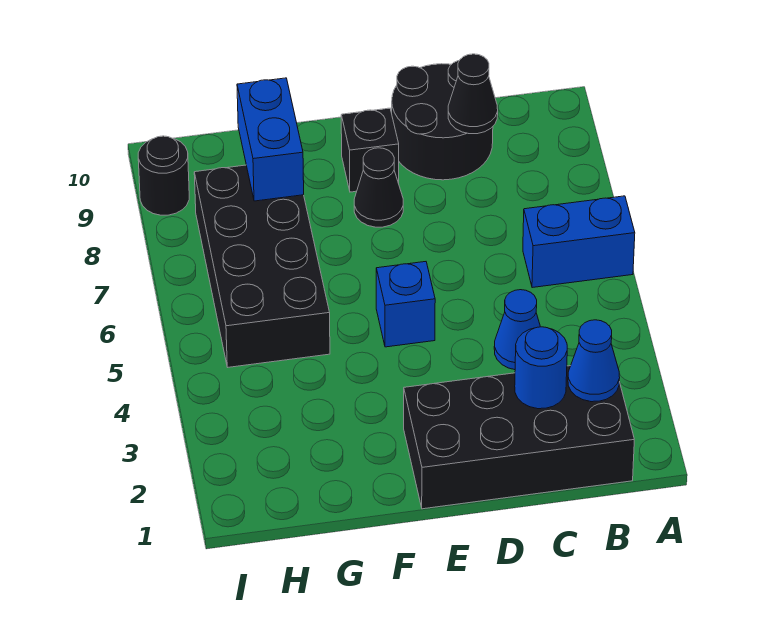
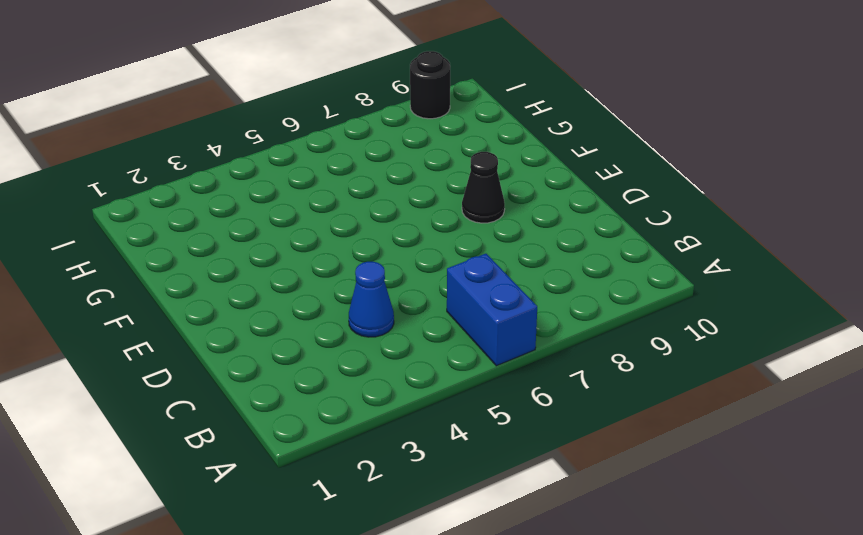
none -> black 2x4 brick [404,366,634,509]
none -> black 2x2 round brick [392,61,493,180]
none -> blue 1x1 brick [376,262,435,347]

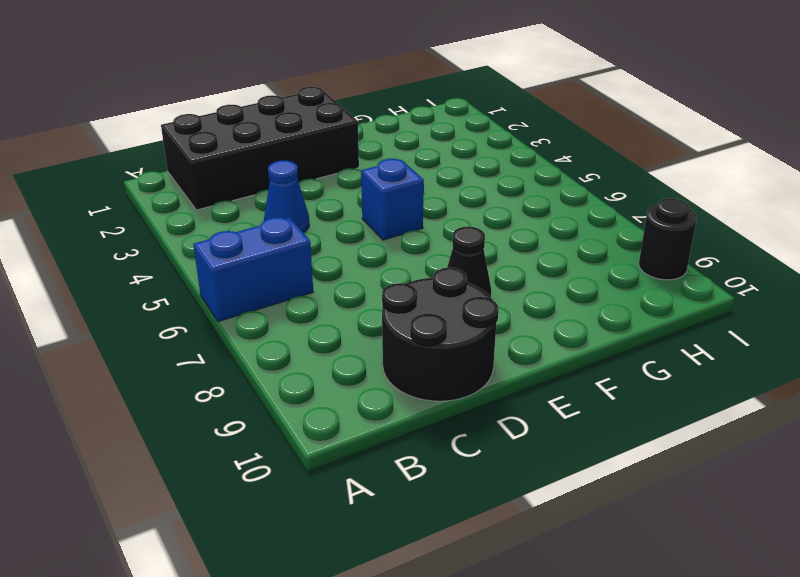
none -> black 1x1 brick [341,108,399,192]
none -> black 2x4 brick [194,165,330,367]
none -> blue 1x1 cone [568,320,620,402]

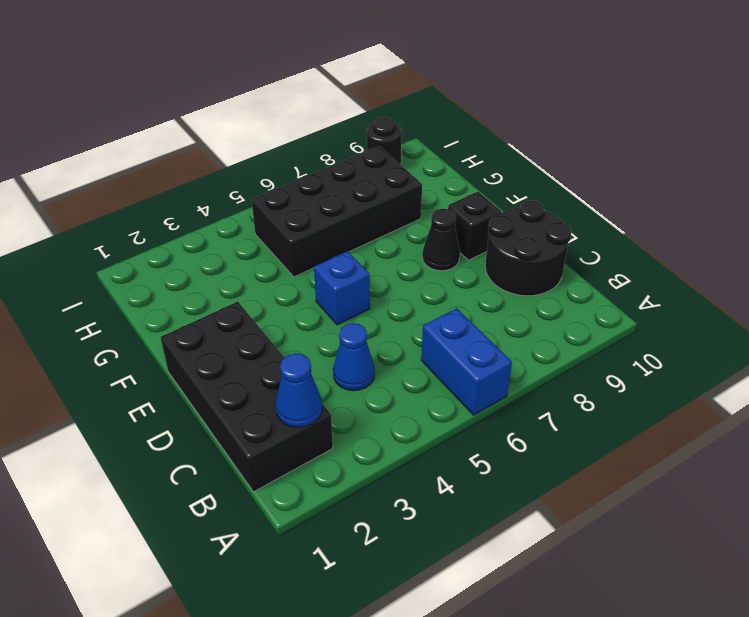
none -> blue 1x1 round brick [515,327,567,409]
none -> black 1x1 cone [448,54,498,134]
none -> blue 1x2 brick [237,78,304,201]

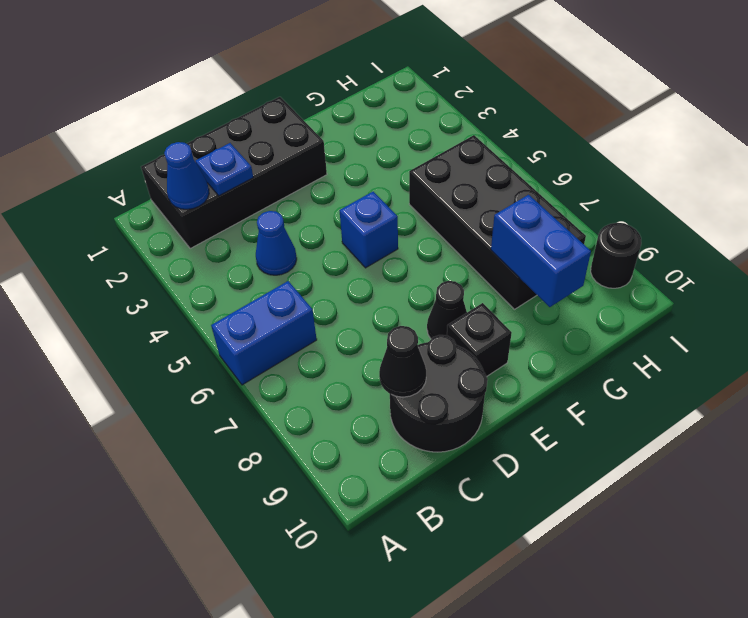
blue 1x1 plate [196,143,253,196] -> blue 1x1 round brick [515,327,567,409]

